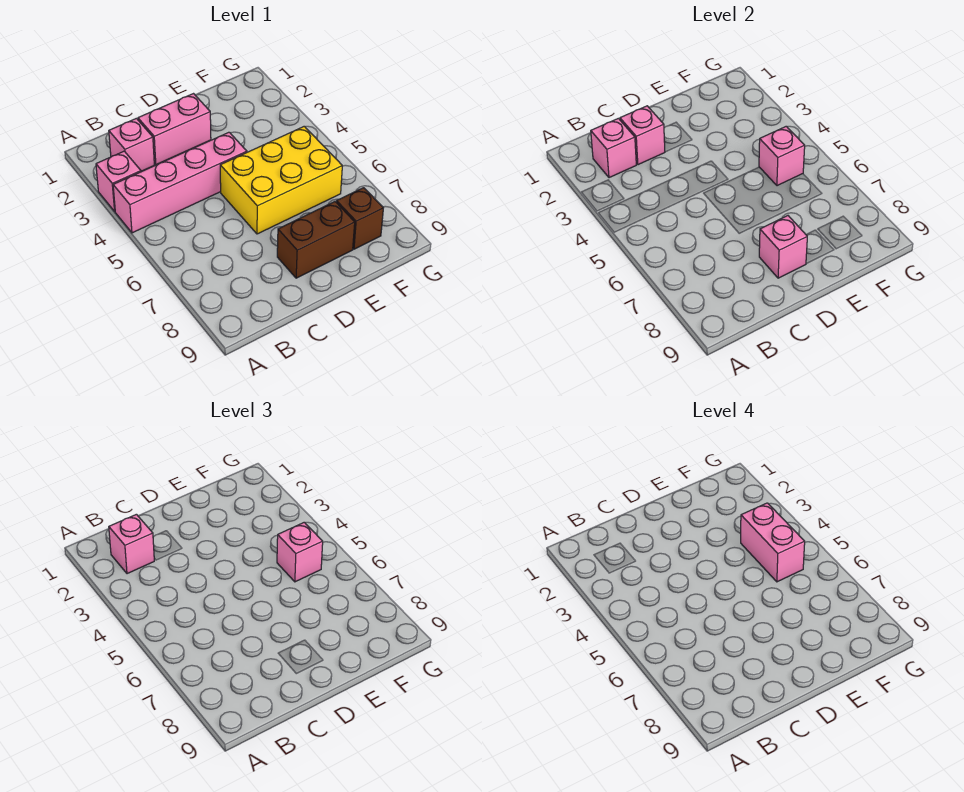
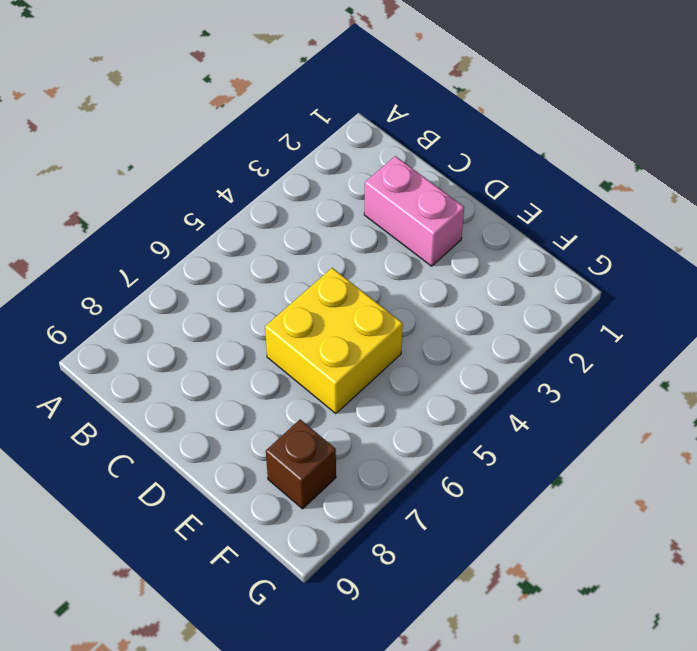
yellow 2x2 brick [265,268,403,414] -> yellow 2x3 brick [220,126,342,234]
none -> pink 1x1 brick [96,151,141,211]
none -> pink 1x4 brick [113,132,247,233]
none -> pink 1x1 brick [109,118,154,171]

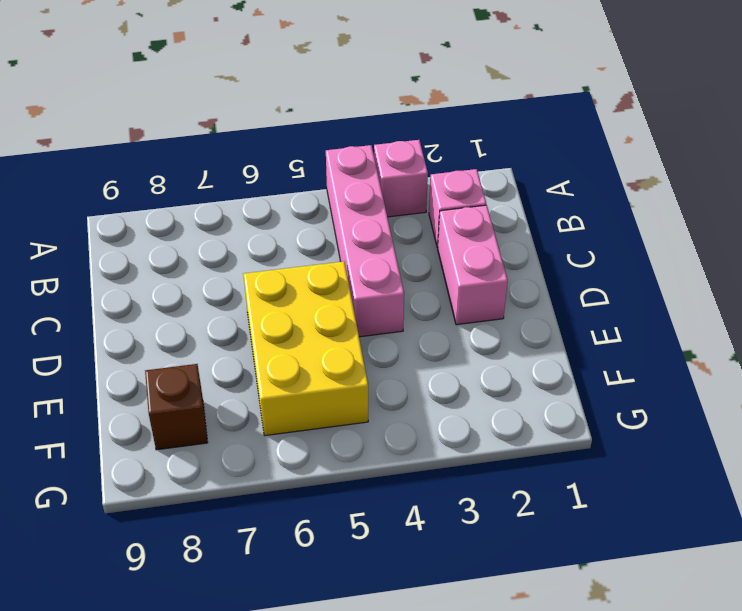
none -> brown 1x2 brick [277,202,355,278]
none -> pink 1x1 brick [591,118,636,178]
none -> pink 1x1 brick [620,106,665,165]

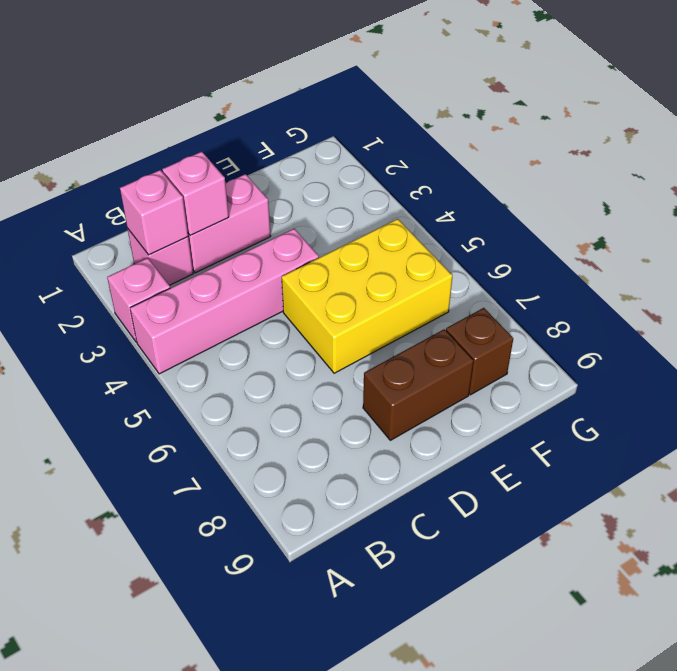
none -> pink 1x1 brick [759,216,807,278]
none -> pink 1x1 brick [759,126,805,186]
none -> pink 1x1 brick [109,514,154,574]

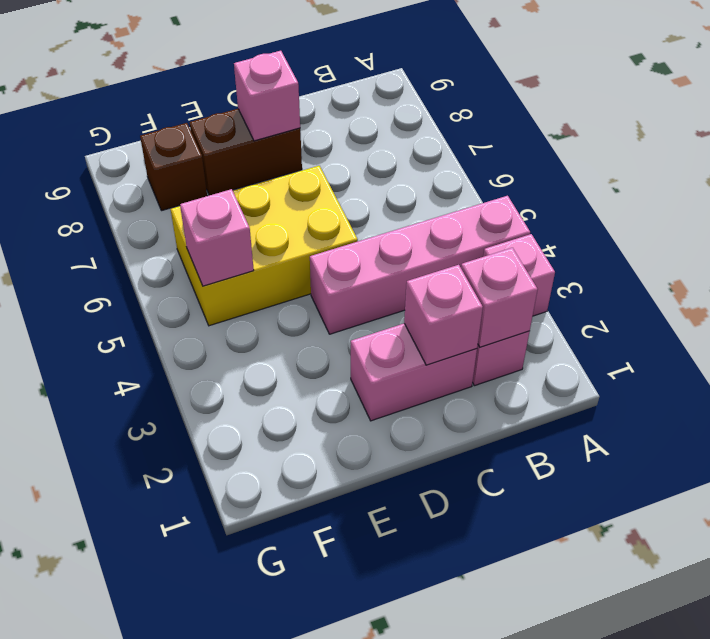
none -> pink 1x1 brick [109,514,154,574]
none -> pink 1x1 brick [277,522,323,582]
none -> pink 1x2 brick [741,503,805,582]

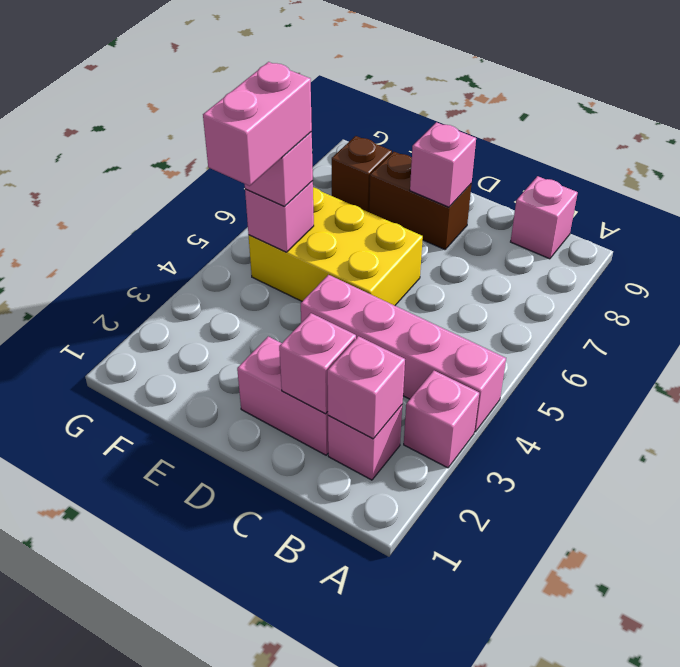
pink 1x1 brick [511,176,578,259] -> pink 1x1 brick moved to [109,514,154,574]

